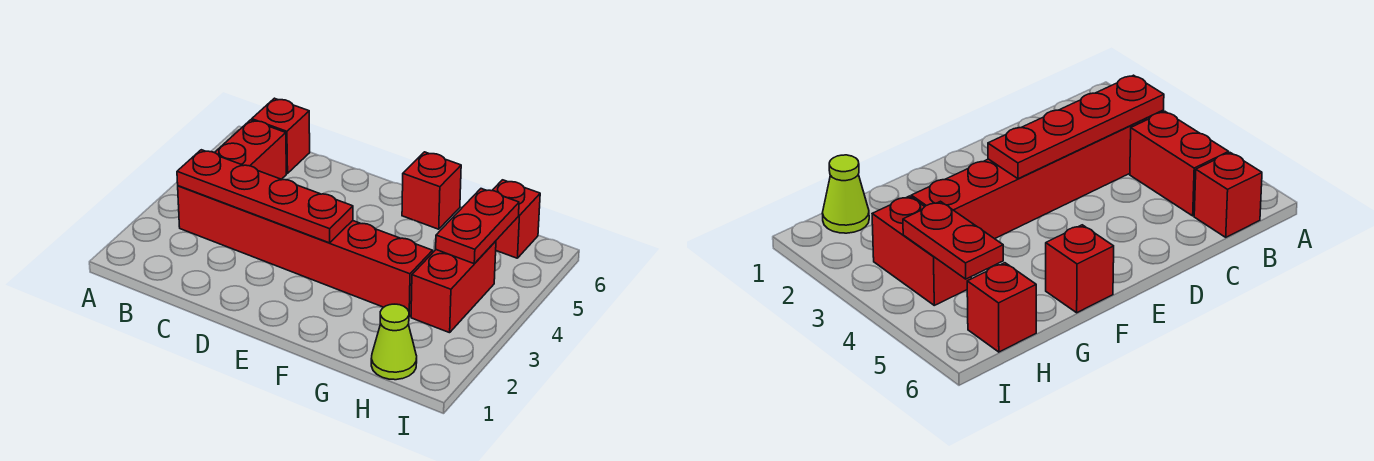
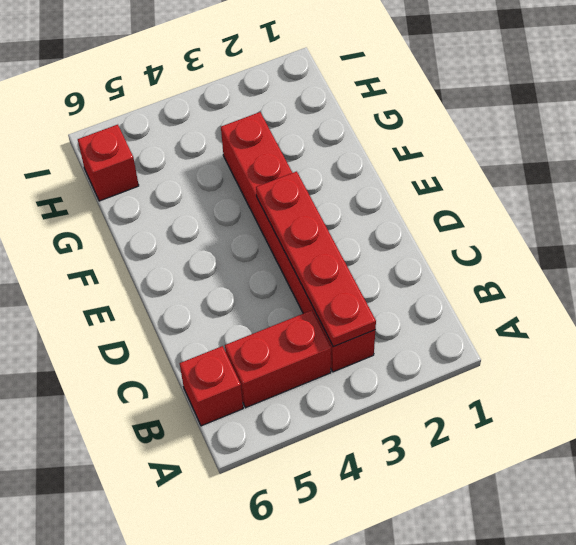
none -> red 1x1 brick [402,152,461,229]
none -> lime 1x1 cone [371,304,417,380]

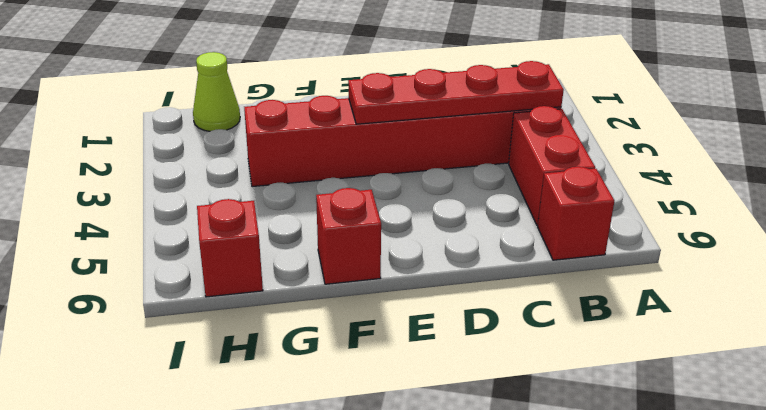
none -> red 1x2 brick [411,241,496,333]
none -> red 1x2 plate [436,189,519,264]

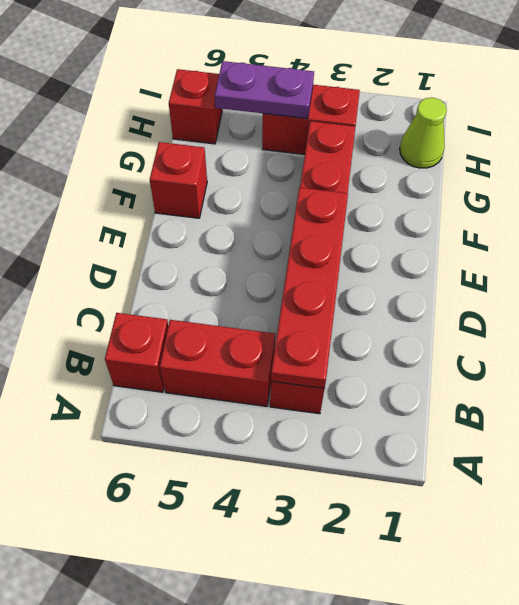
purple 1x2 plate [215,61,314,119] -> red 1x2 plate [436,189,519,264]

